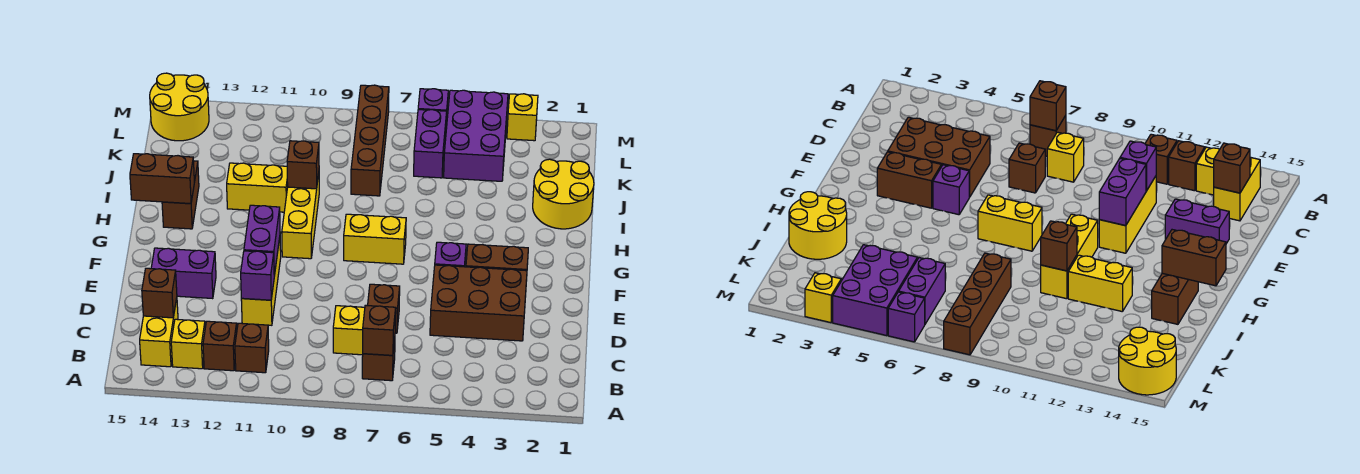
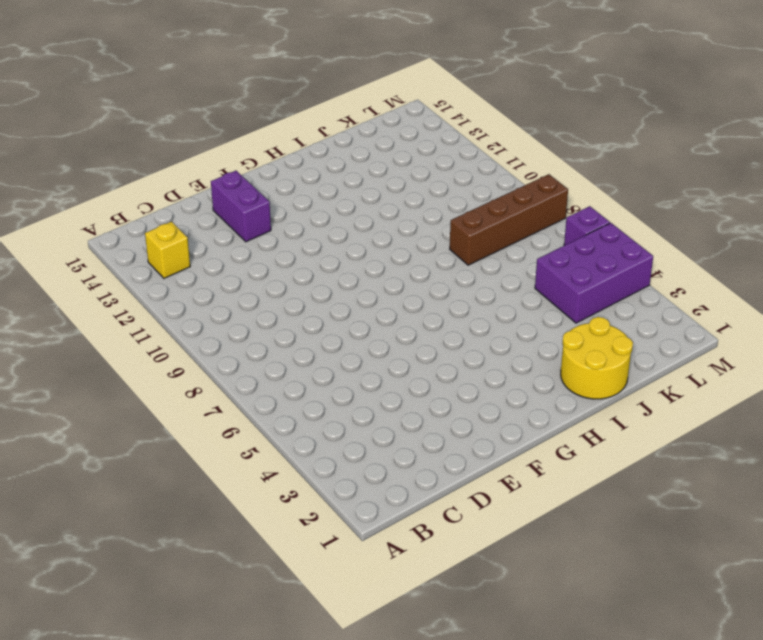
none -> brown 1x1 brick [362,340,395,381]
none -> brown 1x1 brick [235,323,269,373]
none -> brown 1x1 brick [203,321,237,371]

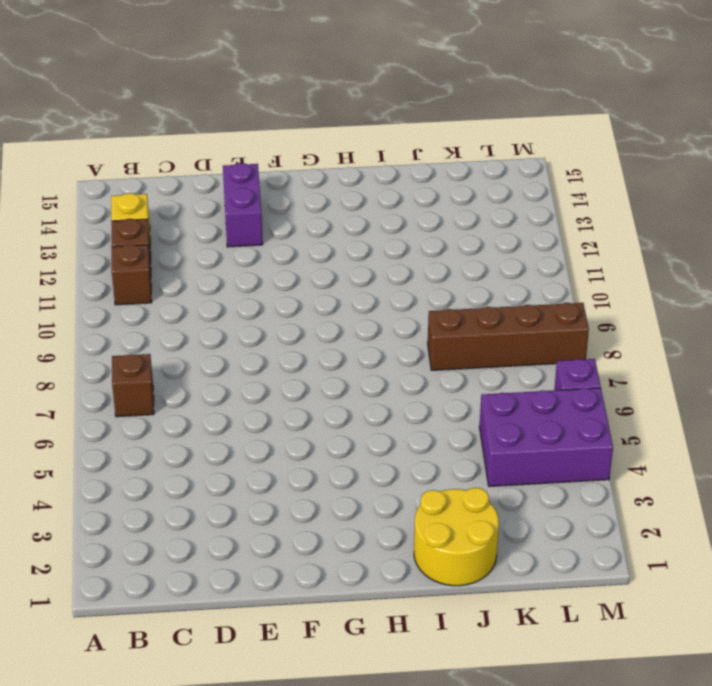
none -> yellow 1x2 brick [140,298,178,367]
none -> yellow 1x1 brick [333,306,365,355]
none -> brown 2x3 brick [430,265,527,341]

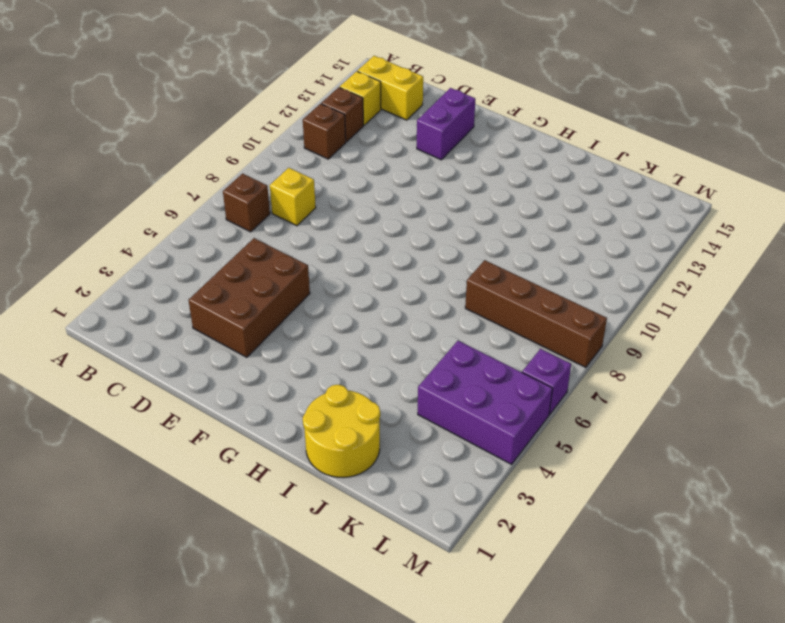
none -> brown 1x1 brick [368,284,400,333]
none -> yellow 1x3 brick [241,238,281,325]
none -> brown 1x2 brick [466,244,528,271]

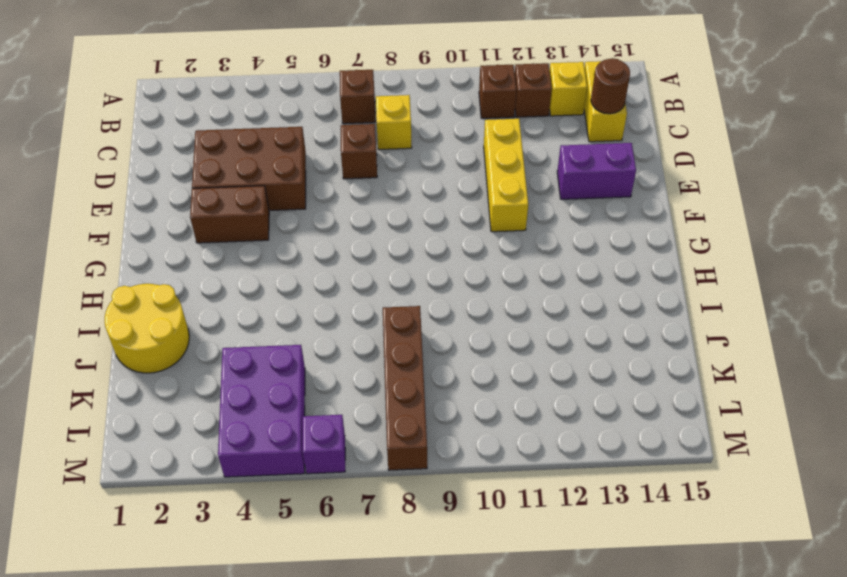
brown 1x1 round brick [591,58,630,114] -> brown 1x1 brick [142,268,177,318]
none -> purple 1x1 brick [435,242,466,267]
none -> yellow 1x2 brick [344,214,406,264]
none -> yellow 1x3 brick [282,174,319,259]

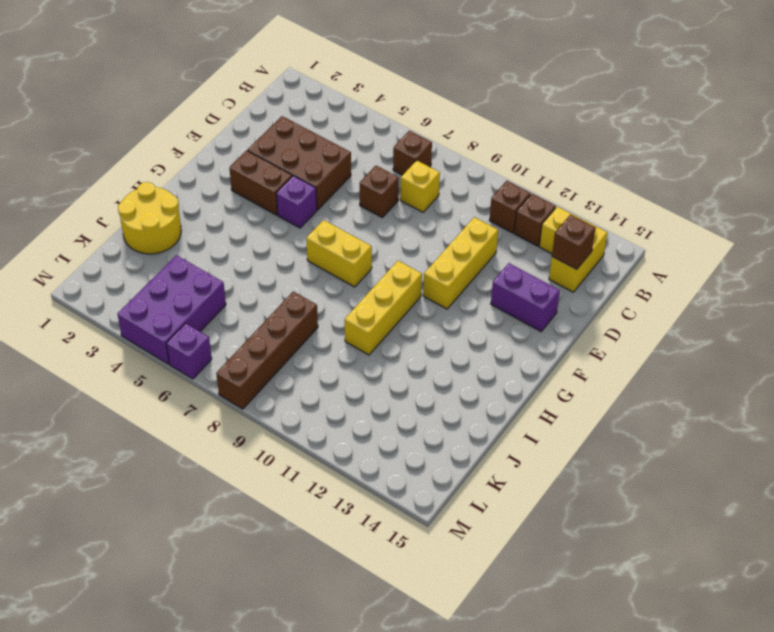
none -> brown 1x2 brick [162,161,199,229]
none -> yellow 1x2 brick [227,163,288,212]
none -> purple 1x2 brick [414,110,447,178]

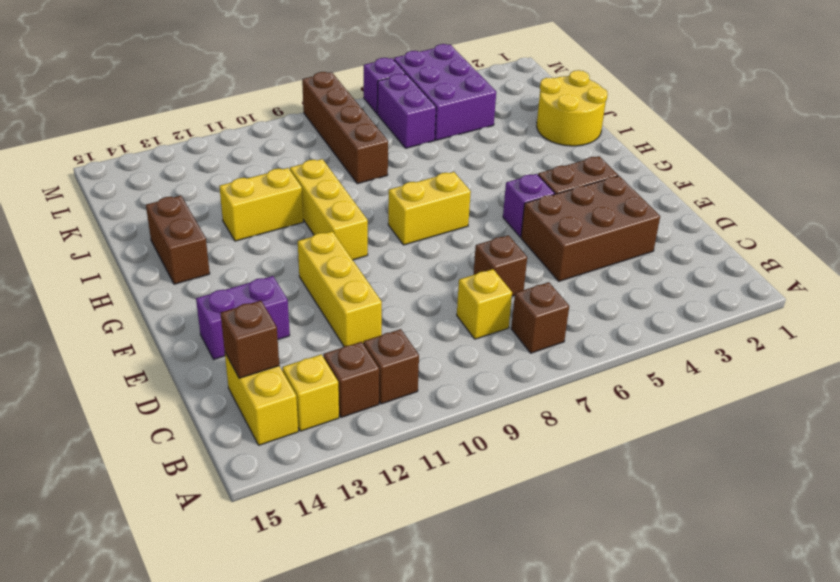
none -> yellow 2x2 round brick [150,73,209,141]
none -> yellow 1x1 brick [507,94,538,141]
none -> brown 1x1 brick [363,305,396,355]

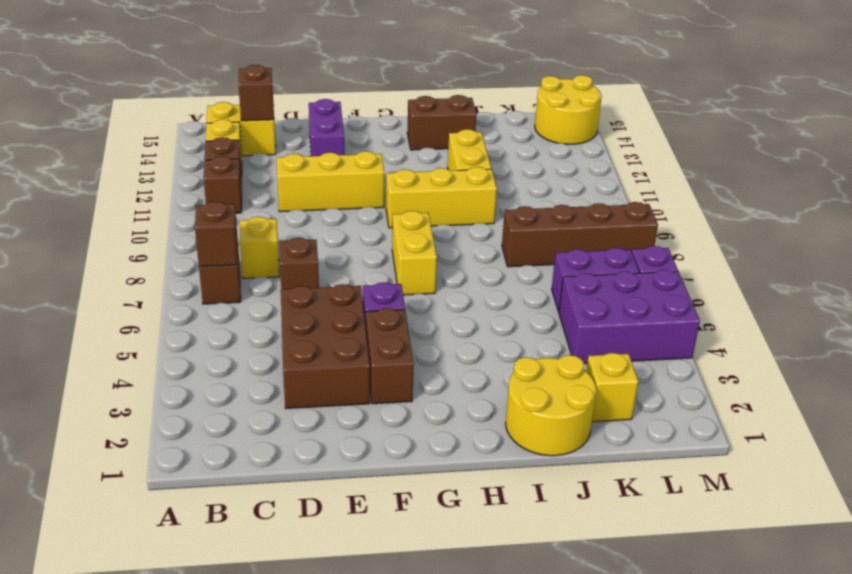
yellow 1x1 brick [586,353,639,422] -> yellow 1x1 brick moved to [507,94,538,141]
none -> purple 1x1 brick [241,251,274,300]
none -> purple 1x2 brick [244,205,280,276]
none -> brown 1x2 brick [130,154,194,204]

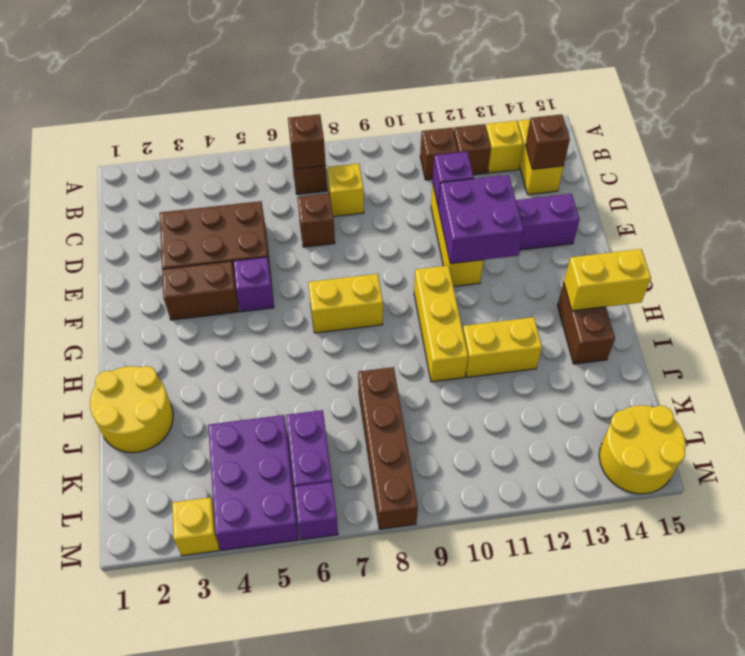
purple 2x2 brick [438,175,524,264] -> purple 1x2 brick [244,205,280,276]
yellow 1x2 brick [564,249,651,311] -> brown 1x2 brick [130,154,194,204]
none -> brown 1x1 brick [287,141,319,189]

